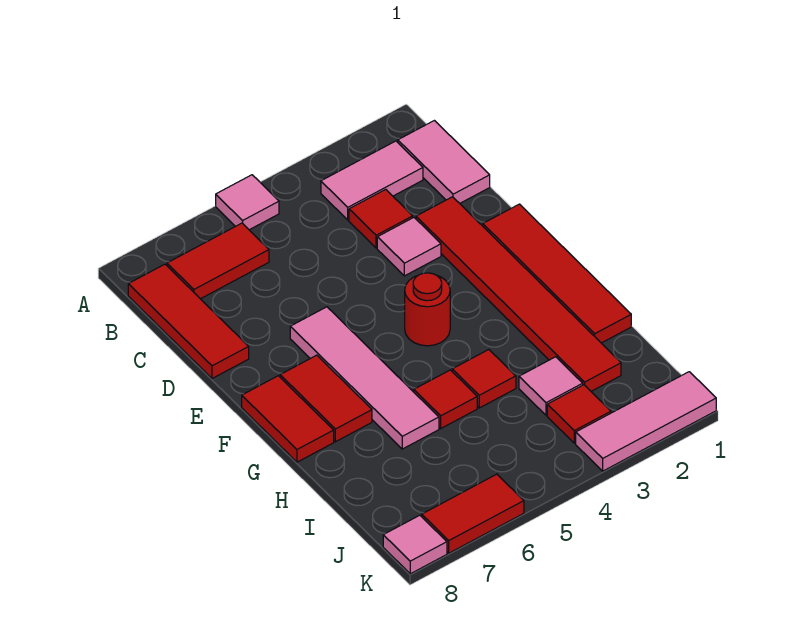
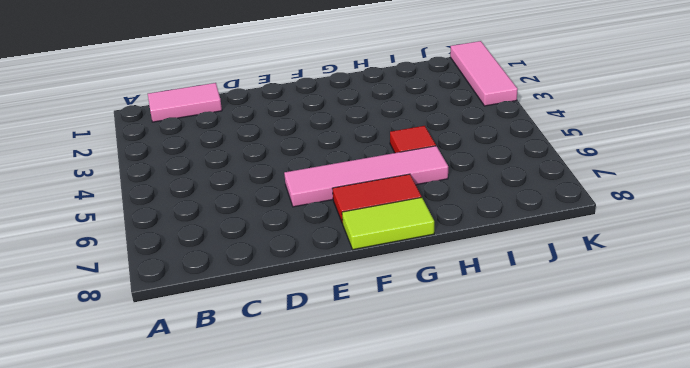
lime 1x2 tile [342,197,434,250] -> red 1x2 tile [242,376,334,462]
none -> pink 1x1 tile [216,175,279,230]
none -> pink 1x2 tile [321,141,423,220]
none -> red 1x2 tile [167,223,269,299]

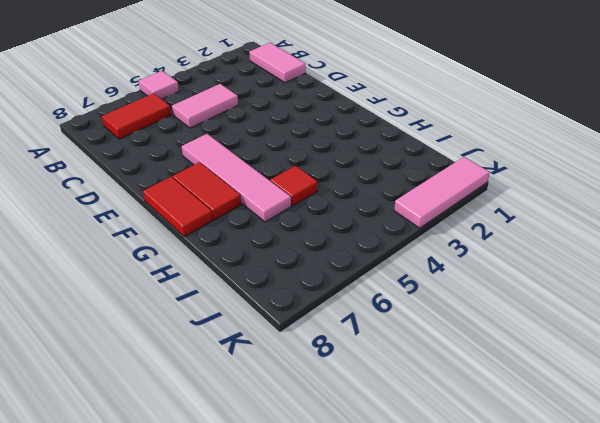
pink 1x2 tile [172,84,238,128] -> pink 1x2 tile moved to [321,141,423,220]
none -> red 1x3 tile [128,264,249,378]
none -> red 1x1 tile [349,189,413,248]
none -> red 1x6 tile [416,197,621,391]

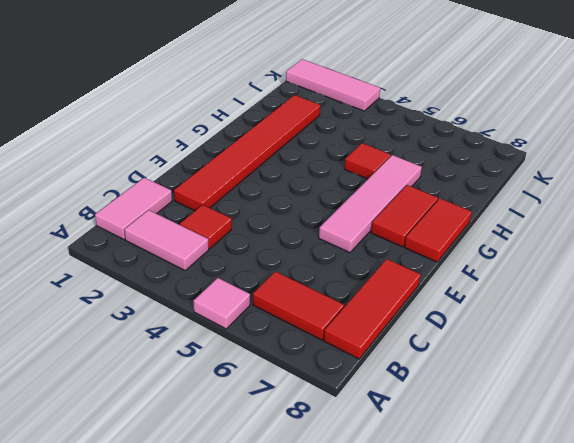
none -> pink 1x1 tile [377,218,441,276]
none -> red 1x4 tile [483,204,631,343]
none -> red 1x1 round brick [405,273,450,346]

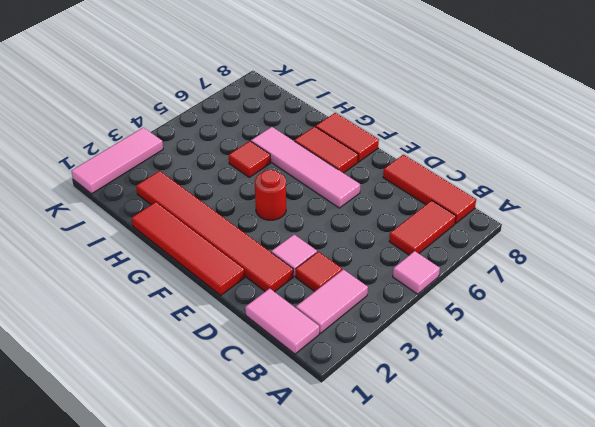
none -> red 1x1 tile [452,350,516,408]
none -> pink 1x1 tile [519,357,583,415]
none -> red 1x1 tile [547,385,611,443]

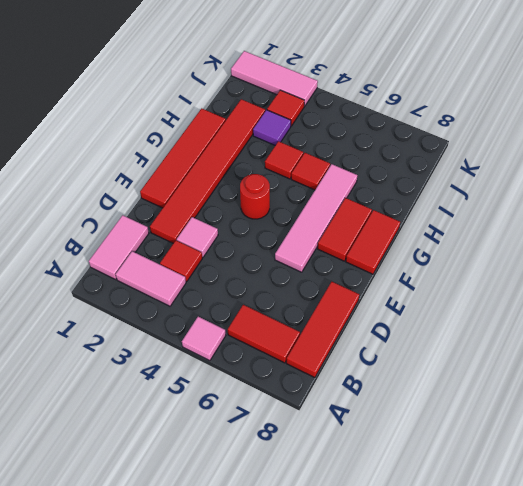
purple 1x1 tile [253,110,291,145] -> pink 1x1 tile [519,357,583,415]
none -> red 1x2 tile [422,474,524,553]
none -> pink 1x1 tile [383,515,447,574]

